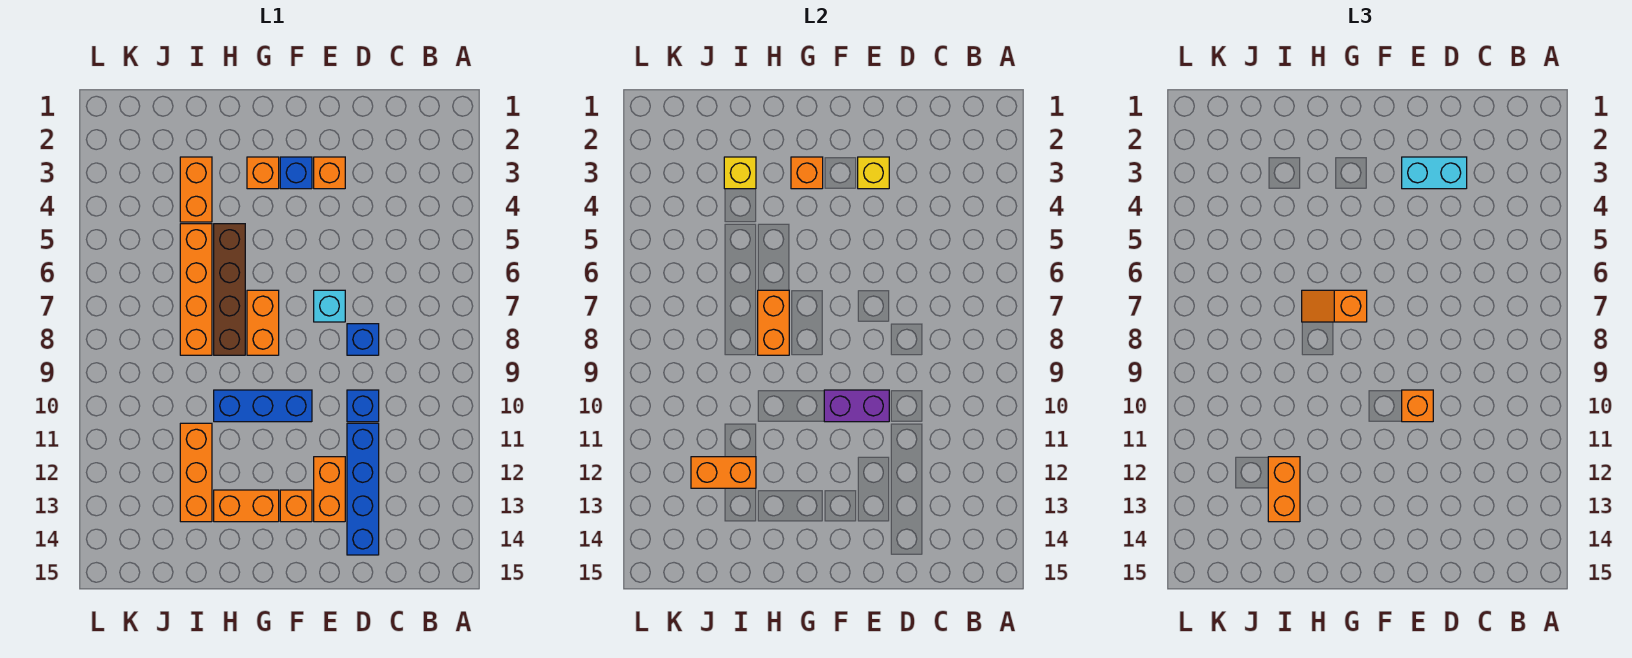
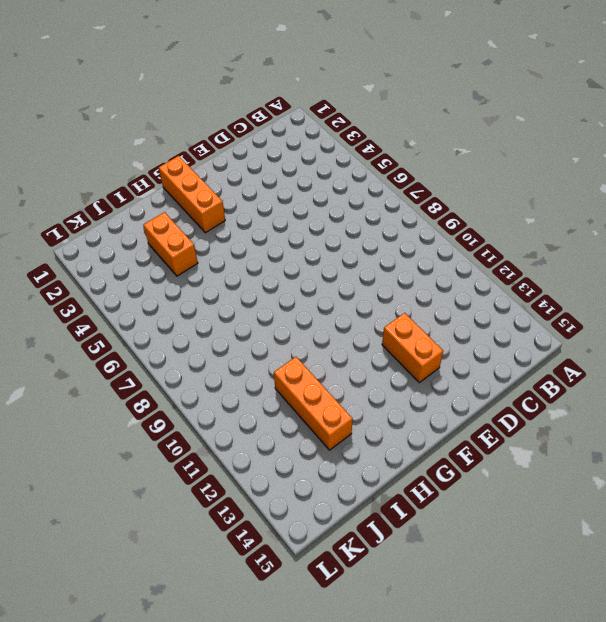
orange 1x3 brick [159,156,225,233] -> orange 1x1 brick [247,157,279,189]
none -> blue 1x1 brick [347,324,379,355]
none -> blue 1x1 brick [347,390,379,422]
none -> blue 1x4 brick [347,423,379,555]

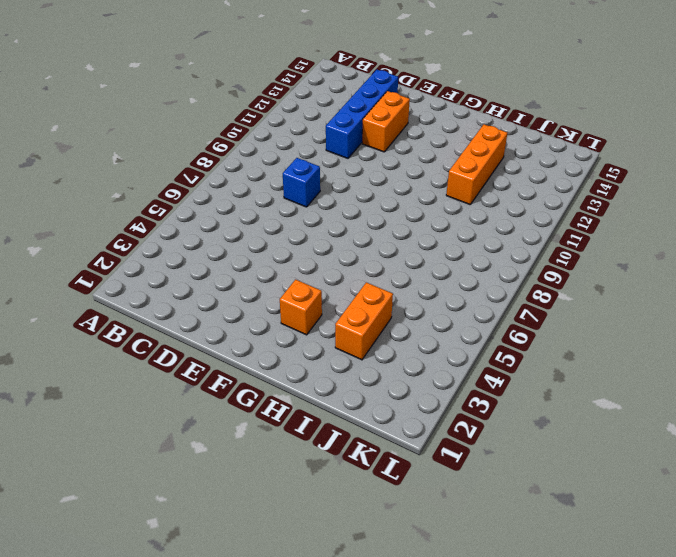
none -> blue 1x1 brick [347,390,379,422]
none -> orange 1x1 brick [314,157,345,189]
none -> cyan 1x1 brick [314,290,345,322]

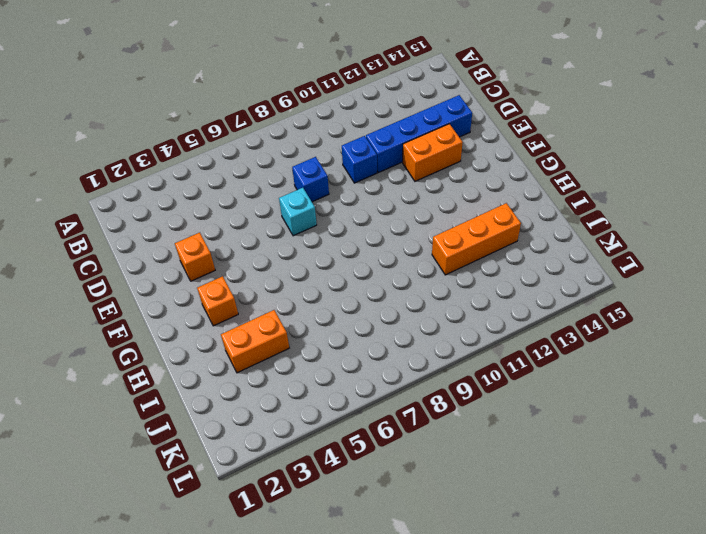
none -> blue 1x1 brick [280,157,312,189]
none -> blue 1x3 brick [214,390,312,422]
none -> orange 1x1 brick [280,490,312,522]

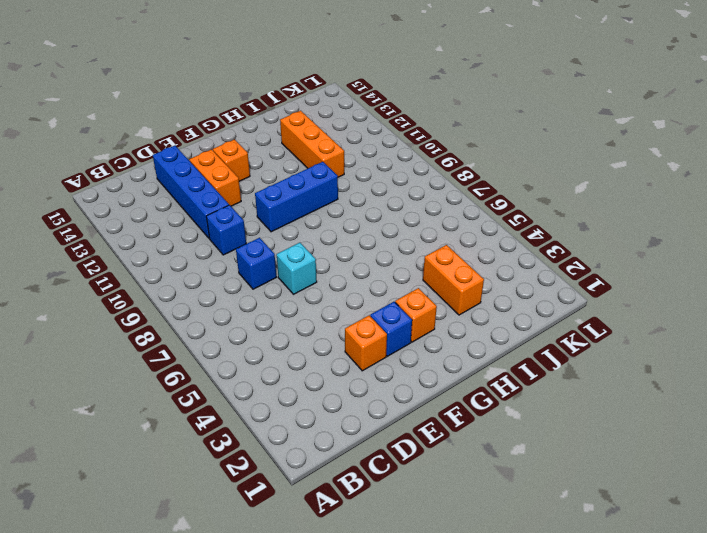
none -> orange 1x2 brick [247,290,279,355]
none -> orange 1x2 brick [214,490,279,522]
none -> brown 1x4 brick [214,224,245,355]

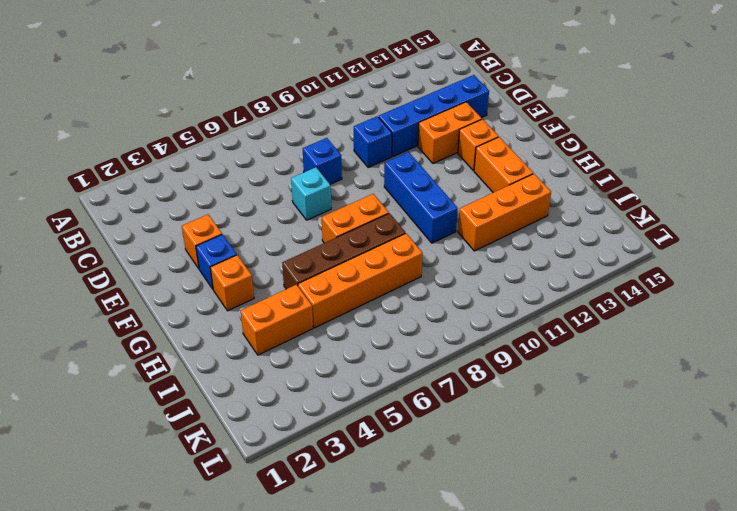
none -> yellow 1x1 brick [858,157,889,189]
none -> purple 1x2 brick [824,390,889,422]
none -> orange 1x1 brick [791,157,823,189]

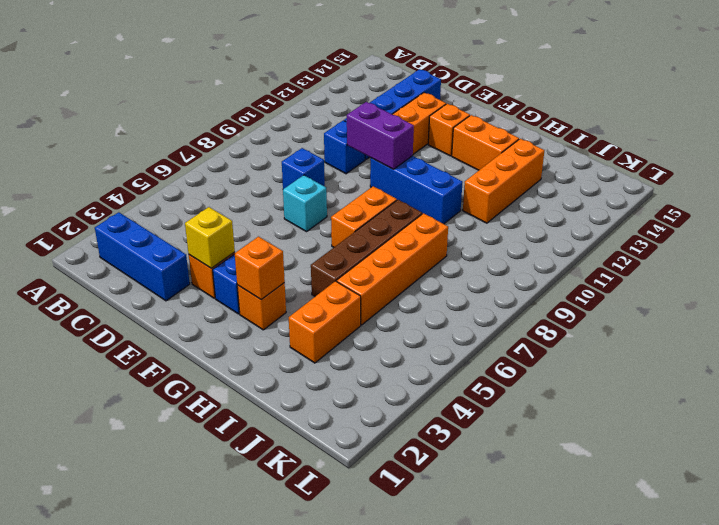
blue 1x3 brick [95,212,190,301] -> none
none -> orange 1x2 brick [758,290,789,355]
none -> yellow 1x1 brick [724,157,756,189]
none -> orange 1x2 brick [691,457,756,488]

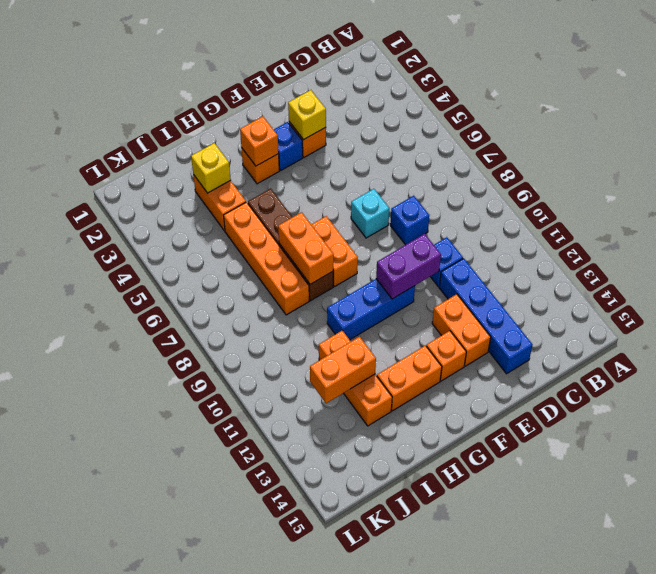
none -> cyan 1x2 brick [1402,157,1467,189]
none -> orange 1x1 brick [1402,390,1433,422]
none -> orange 1x2 slope [1302,290,1367,322]

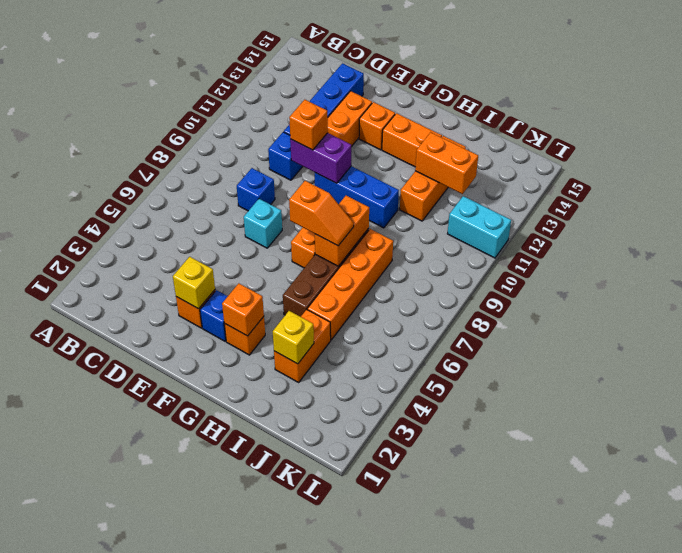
cyan 1x2 brick [448,196,511,258] -> cyan 1x2 brick moved to [1402,157,1467,189]
none -> orange 1x2 brick [1268,457,1300,522]

